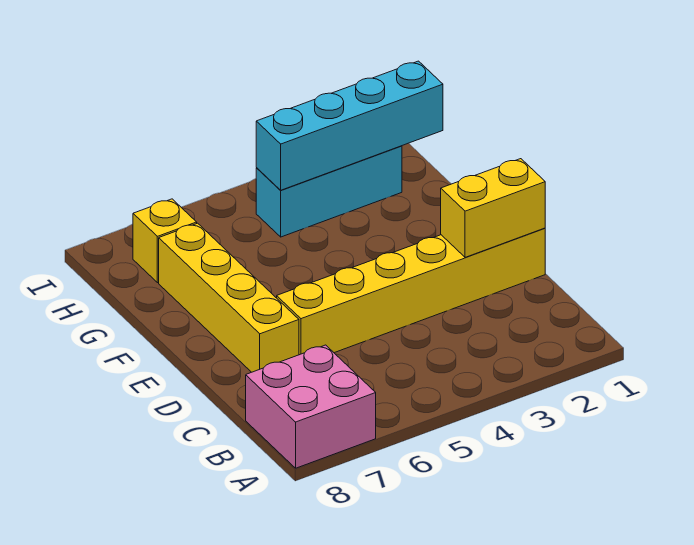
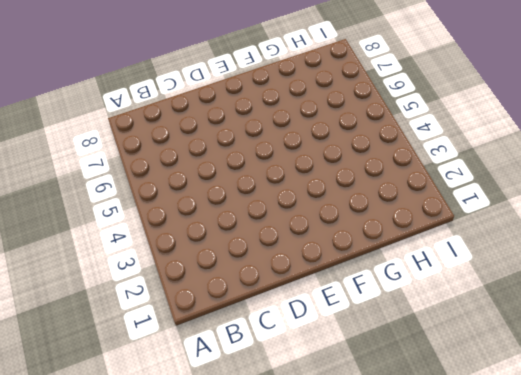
none -> pink 2x2 brick [246,345,376,468]
none -> yellow 1x6 brick [277,228,545,355]

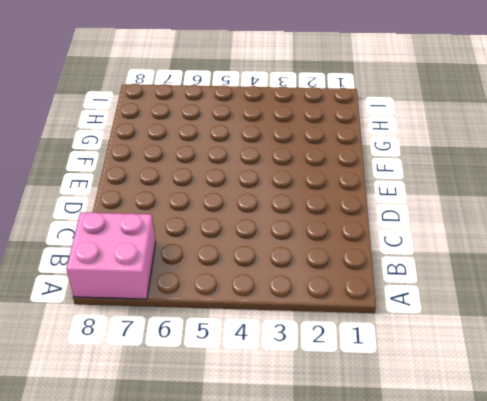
none -> yellow 1x6 brick [277,228,545,355]
none -> yellow 1x4 brick [159,223,299,372]

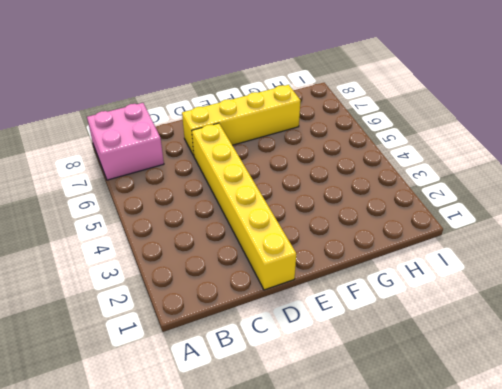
none -> cyan 1x3 brick [256,146,402,237]
none -> yellow 1x1 brick [133,199,197,283]

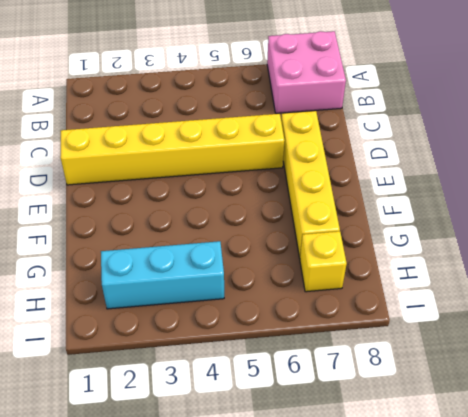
none -> yellow 1x2 brick [441,159,545,257]
none -> cyan 1x4 brick [256,61,443,190]

